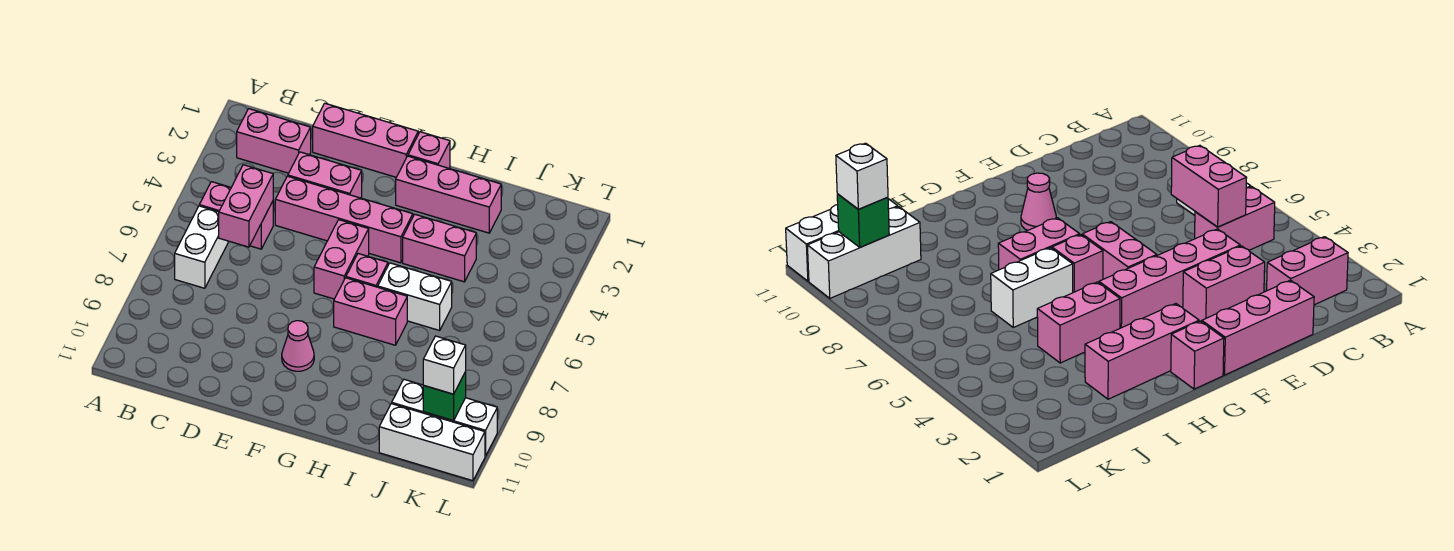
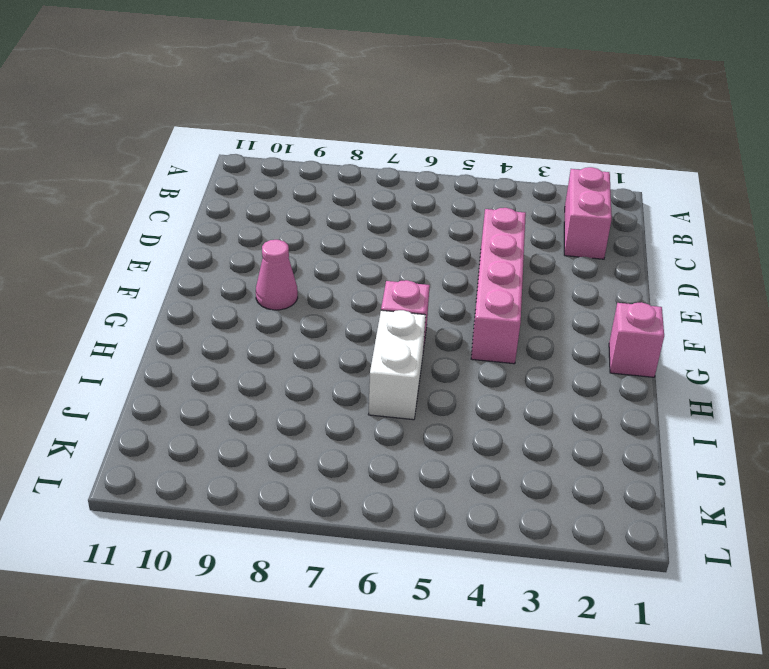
none -> pink 1x2 brick [199,182,273,249]
none -> white 1x2 brick [175,206,229,288]
none -> pink 1x3 brick [313,103,418,177]

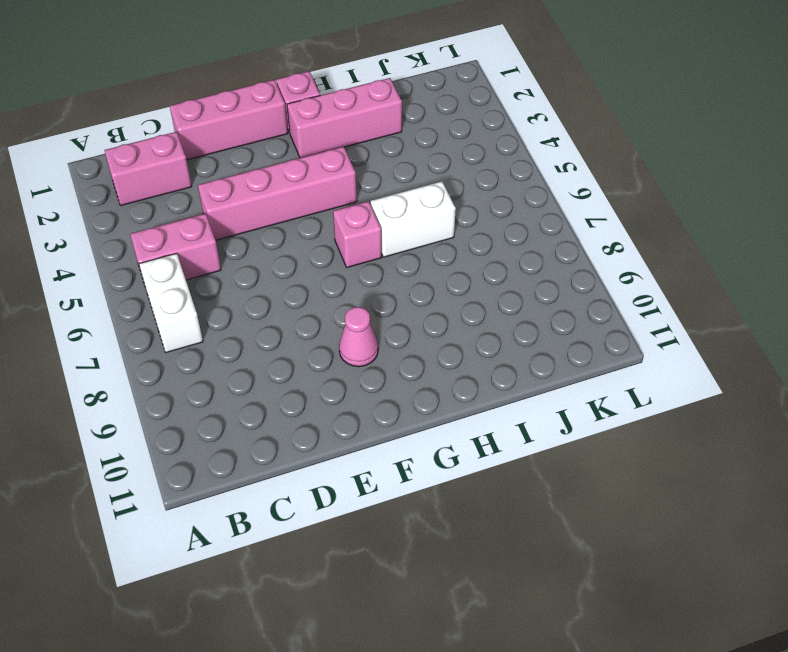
none -> pink 1x2 brick [288,152,362,198]
none -> pink 1x2 brick [314,220,369,299]
none -> pink 1x2 brick [334,278,407,345]

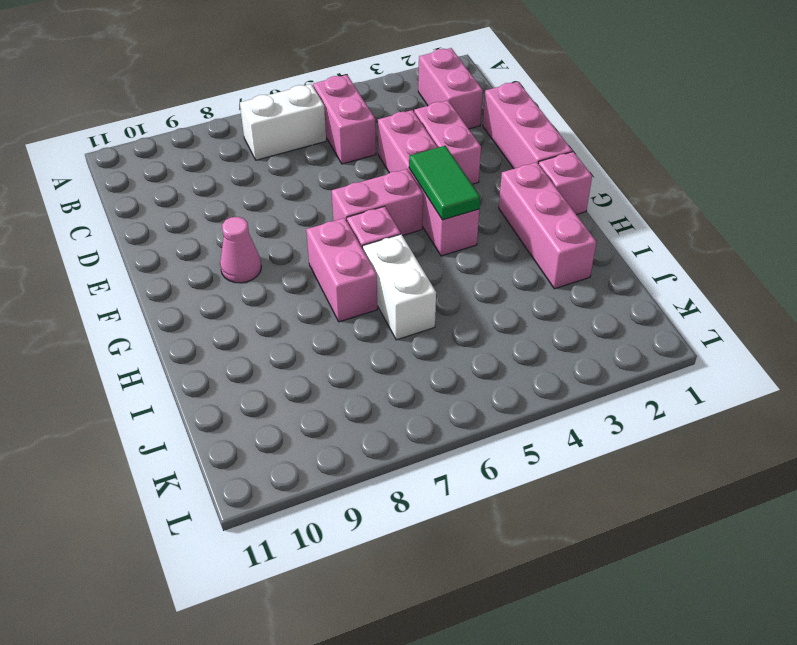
green 1x2 tile [409,146,480,220] -> none
none -> pink 1x2 brick [403,214,476,282]
none -> white 1x3 brick [392,379,497,456]
none -> white 1x3 brick [379,404,485,481]

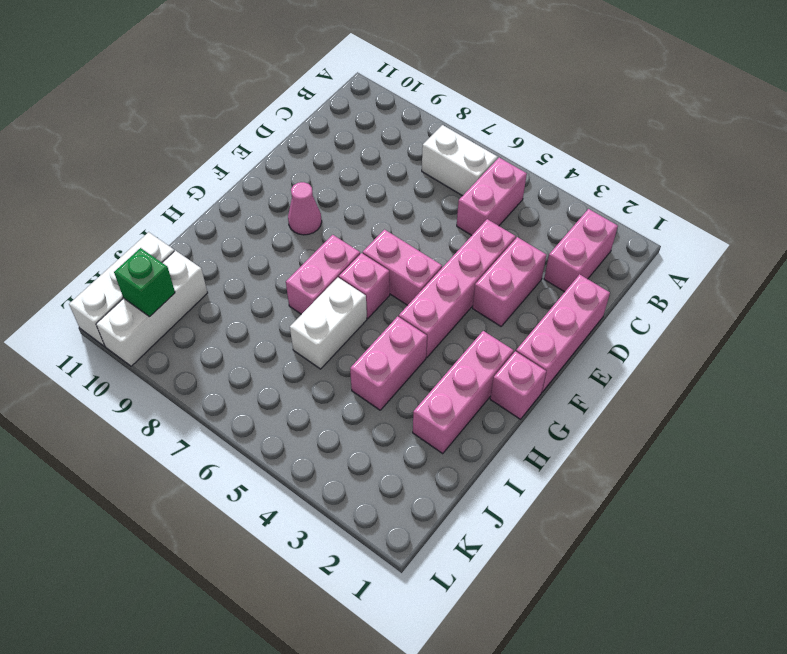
none -> pink 1x2 brick [219,165,273,247]
none -> white 1x1 brick [423,336,466,394]

